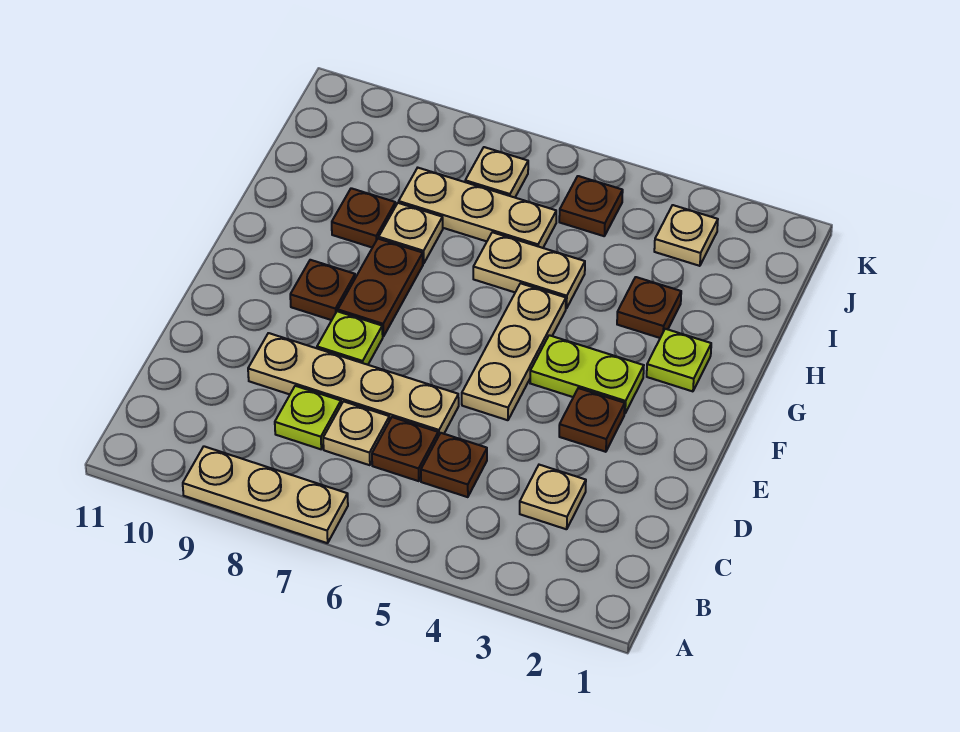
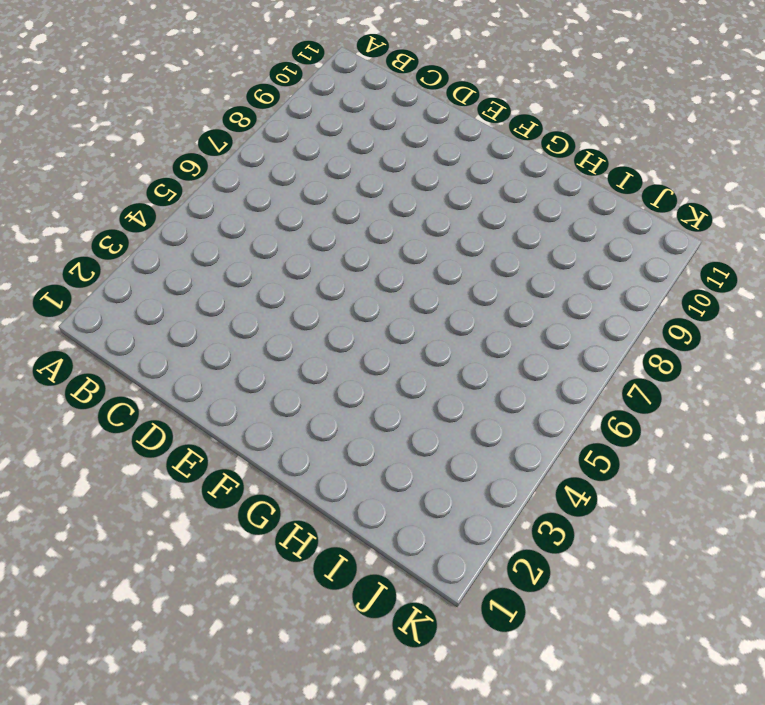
none -> tan 1x3 plate [183,446,348,543]
none -> tan 1x1 plate [520,465,586,529]
none -> brown 1x1 plate [421,433,487,497]

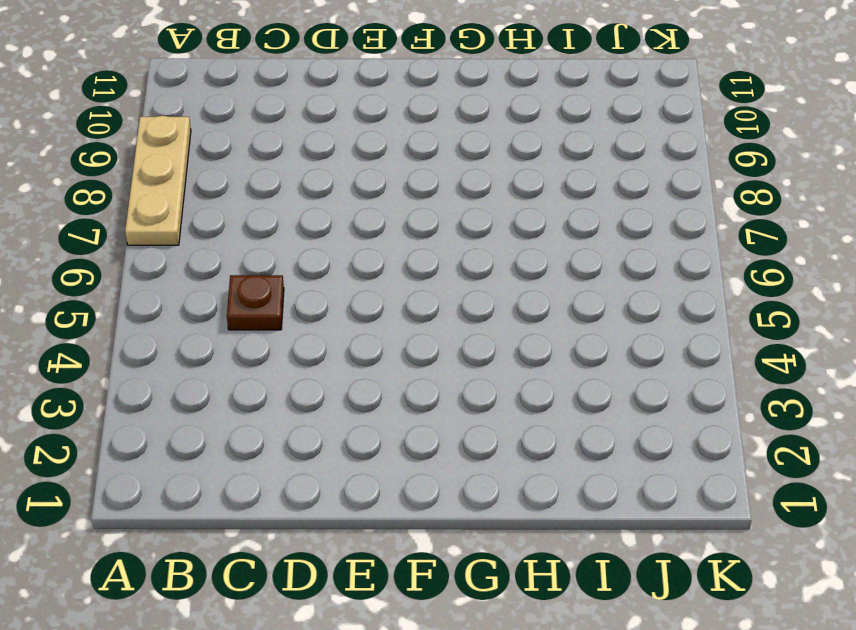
none -> tan 1x1 plate [520,465,586,529]
none -> brown 1x1 plate [372,417,438,481]
none -> tan 1x1 plate [323,401,390,465]

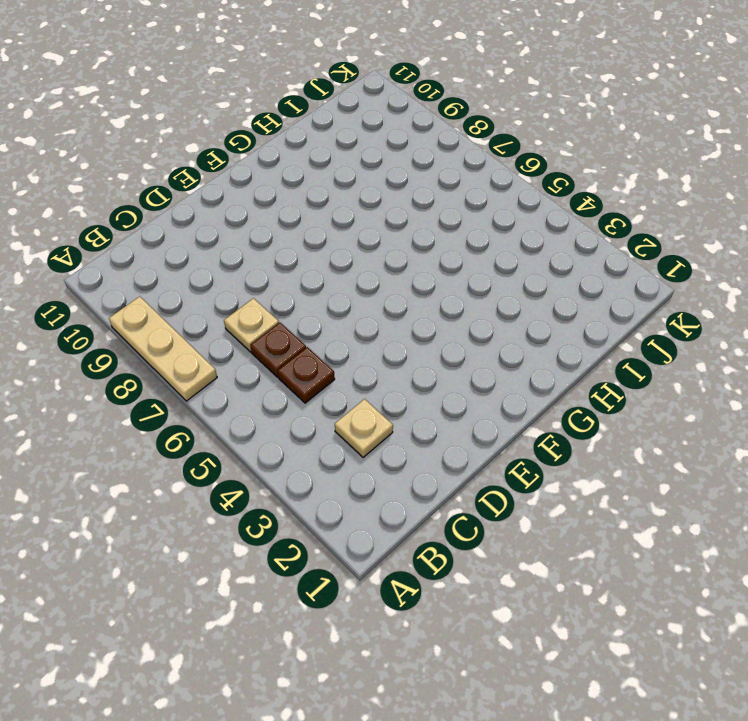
none -> lime 1x1 plate [275,386,341,449]
none -> tan 1x4 plate [248,333,459,436]
none -> brown 1x1 plate [559,388,625,452]

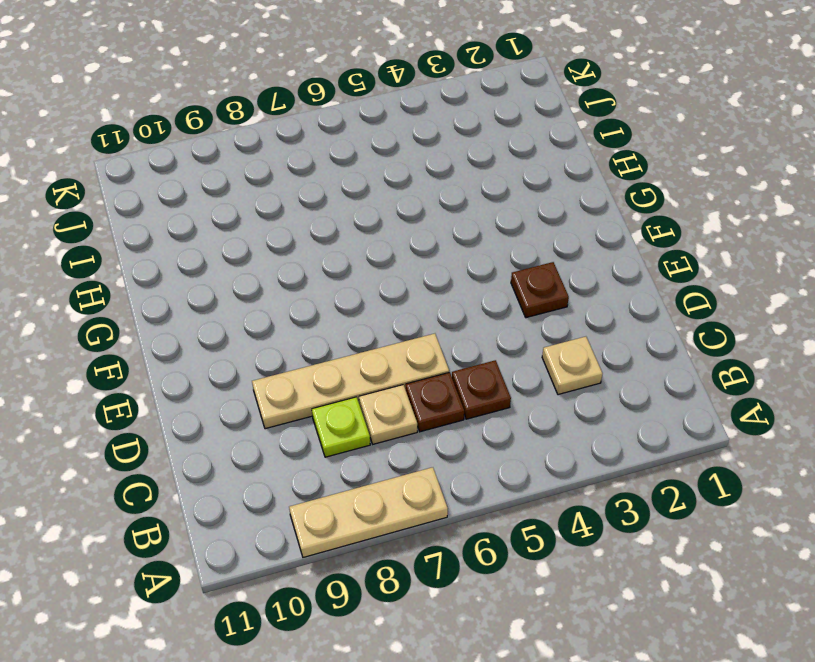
none -> tan 1x3 plate [462,283,566,420]
none -> lime 1x1 plate [317,311,383,365]
none -> lime 1x2 plate [530,335,644,414]

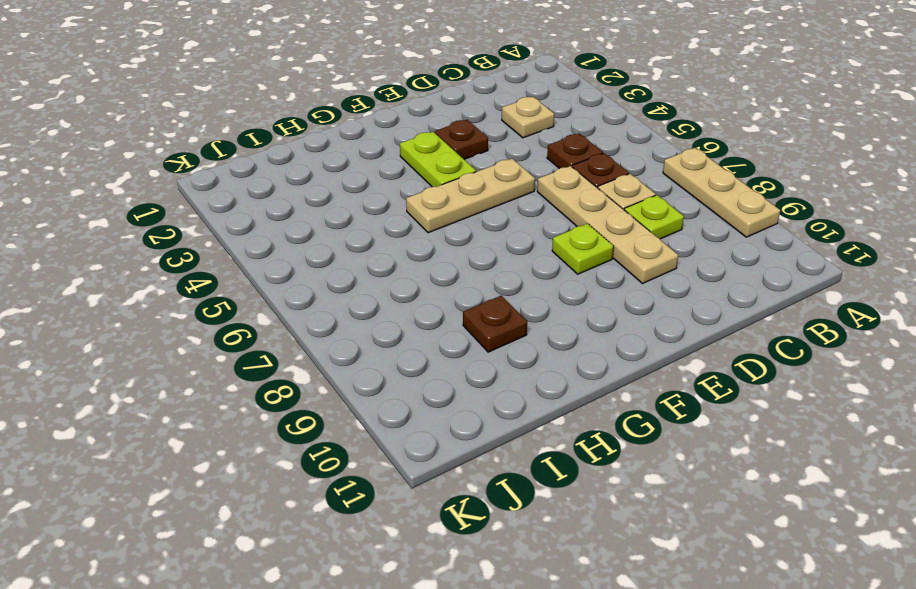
none -> brown 1x2 plate [338,239,423,337]
none -> brown 1x1 plate [290,260,355,320]
none -> lime 1x1 plate [647,329,711,391]

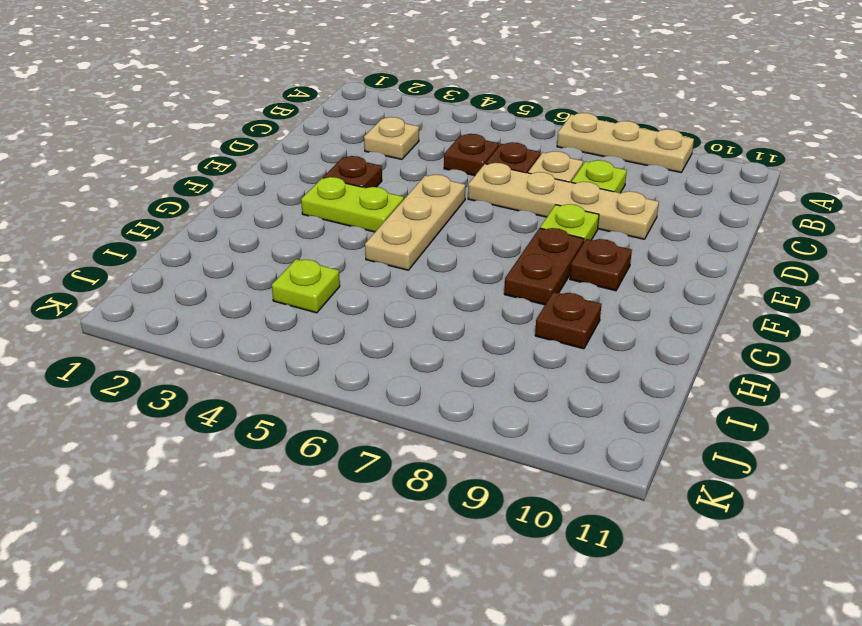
lime 1x1 plate [272,259,340,313] -> lime 1x1 plate moved to [647,329,711,391]
none -> brown 1x1 plate [617,277,681,338]
none -> tan 1x2 plate [473,232,585,309]
none -> tan 1x1 plate [379,203,443,264]

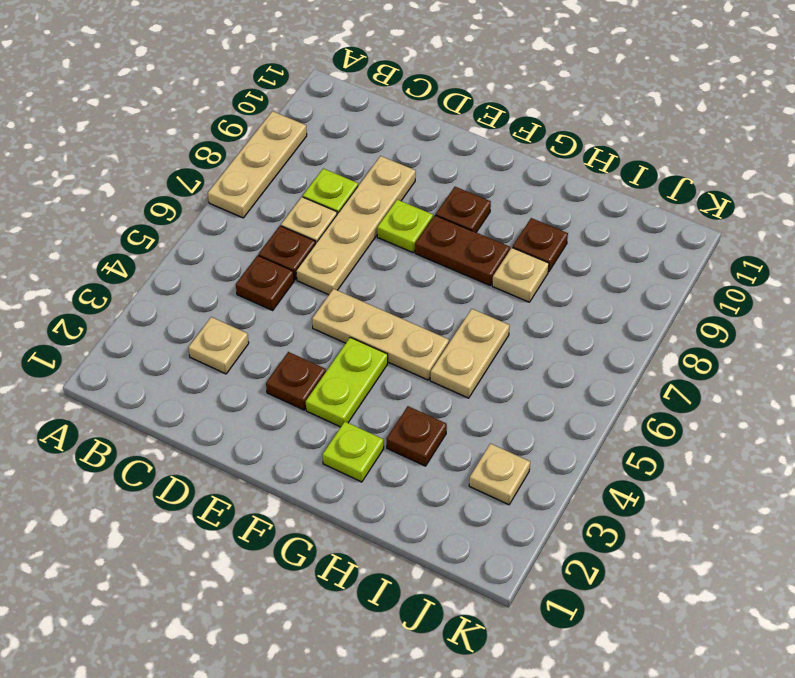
none -> tan 1x3 plate [399,168,556,248]
none -> brown 1x1 plate [559,176,623,236]
none -> tan 1x1 plate [465,147,528,197]

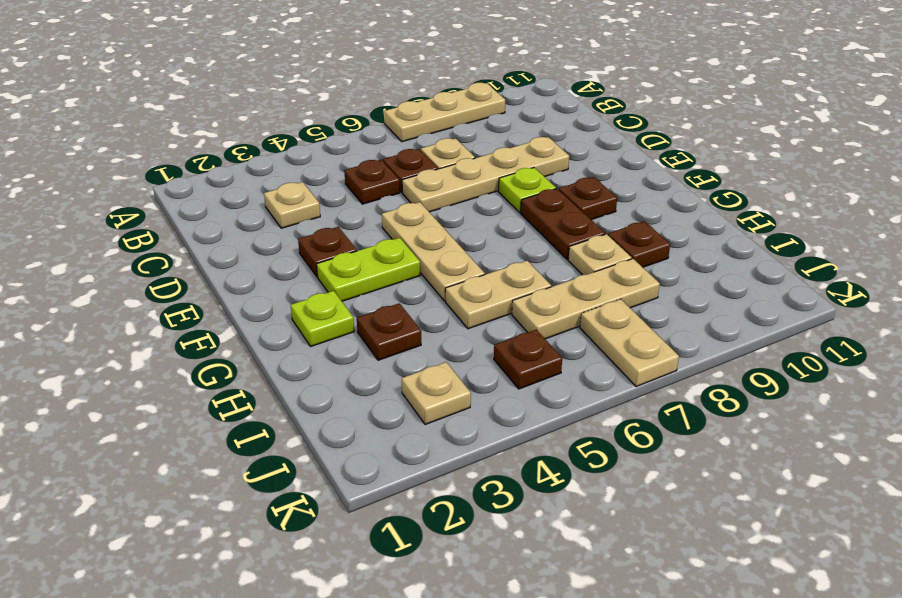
tan 1x2 plate [580,299,679,387] -> tan 1x1 plate [465,147,528,197]
none -> lime 1x1 plate [275,386,341,449]

